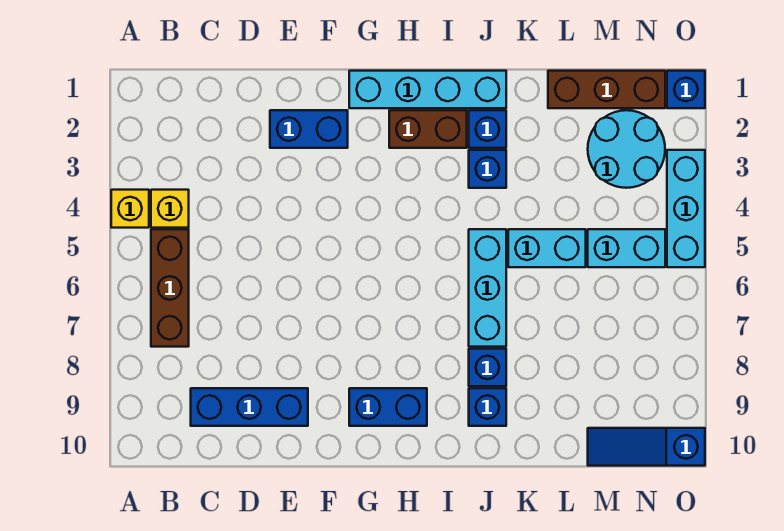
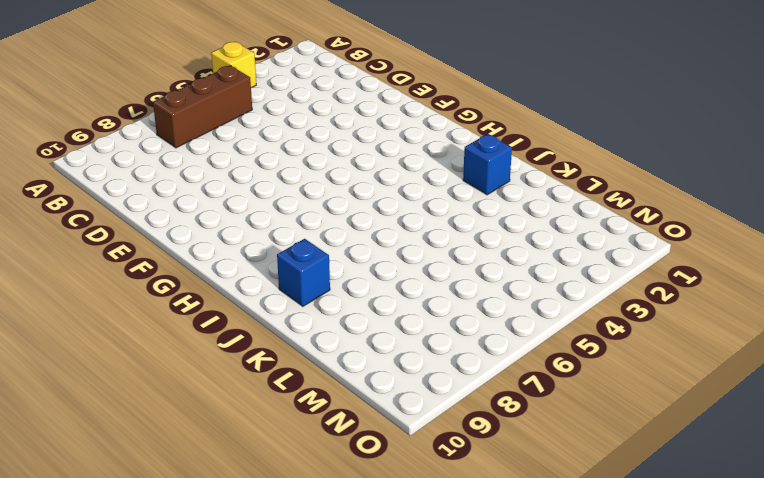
none -> yellow 1x1 brick [151,190,189,228]
none -> blue 1x3 brick [191,388,308,426]
none -> blue 1x2 brick [270,110,348,148]

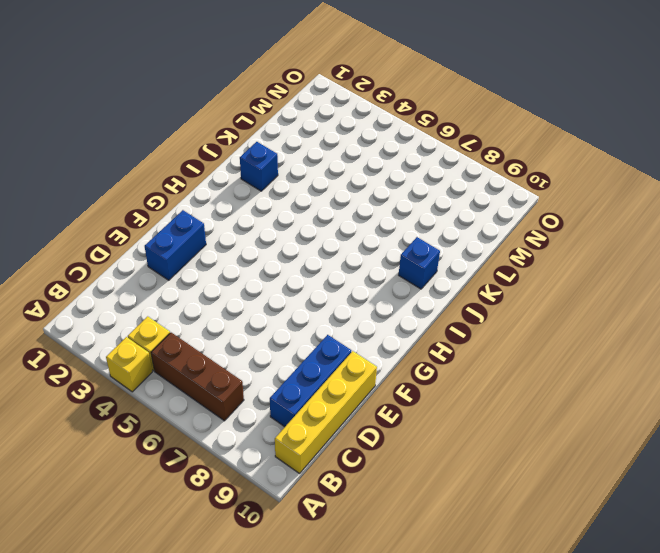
yellow 1x4 brick [275,351,377,473] -> none
none -> cyan 1x4 brick [349,71,506,108]
none -> blue 1x2 brick [349,388,427,426]
none -> brown 1x2 brick [389,110,467,148]

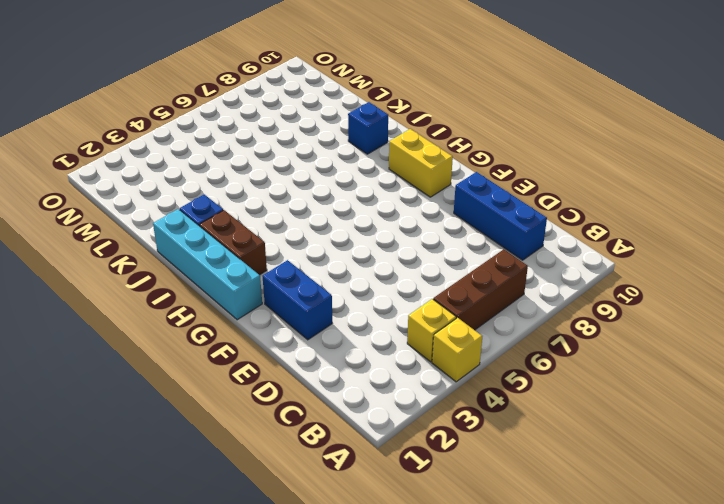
yellow 1x2 brick [389,129,453,197] -> blue 1x2 brick [349,388,427,426]
none -> blue 1x1 brick [469,150,506,188]
none -> cyan 1x3 brick [469,229,506,347]
none -> blue 1x1 brick [469,349,506,386]

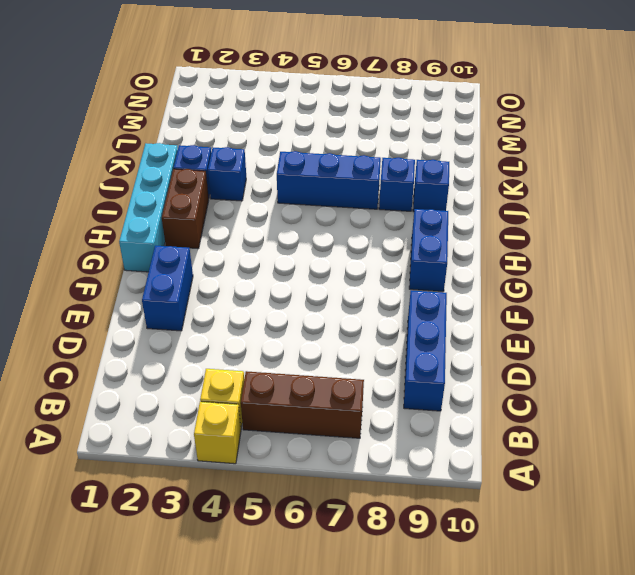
blue 1x3 brick [277,151,381,209] -> cyan 1x3 brick [469,229,506,347]
none -> cyan 1x2 brick [508,229,586,267]
none -> brown 1x3 brick [548,71,665,108]
none -> cyan 2x2 round brick [588,110,665,188]

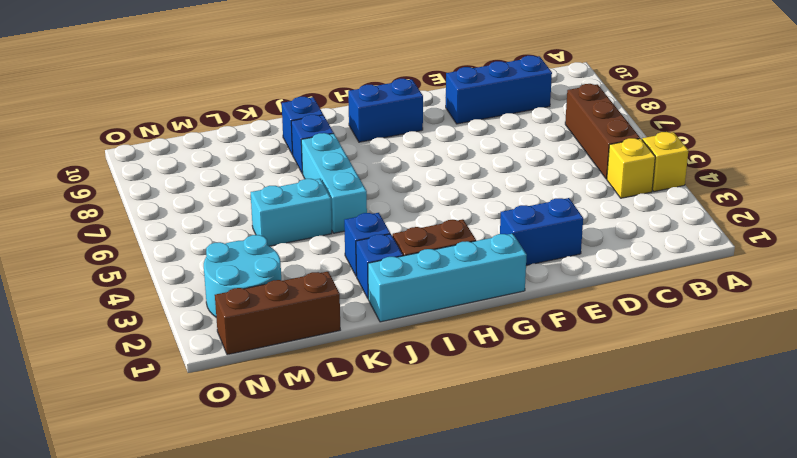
none -> cyan 1x2 brick [588,229,665,267]
none -> blue 1x3 slope [588,428,705,466]
none -> blue 1x1 brick [667,71,705,108]

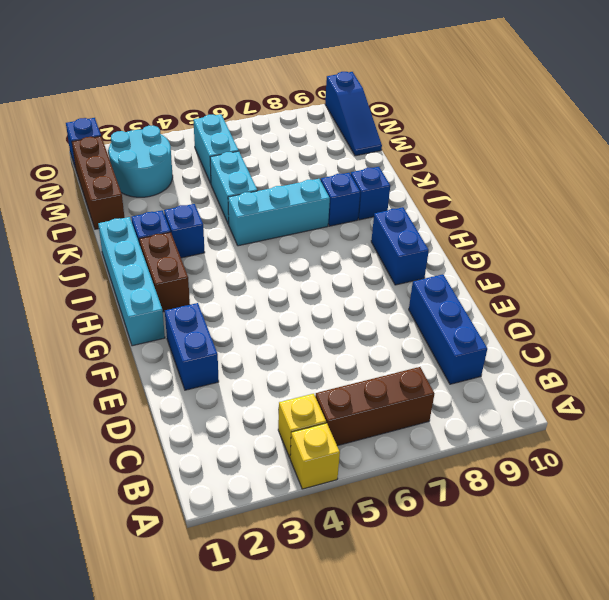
none -> cyan 1x3 brick [667,150,705,267]

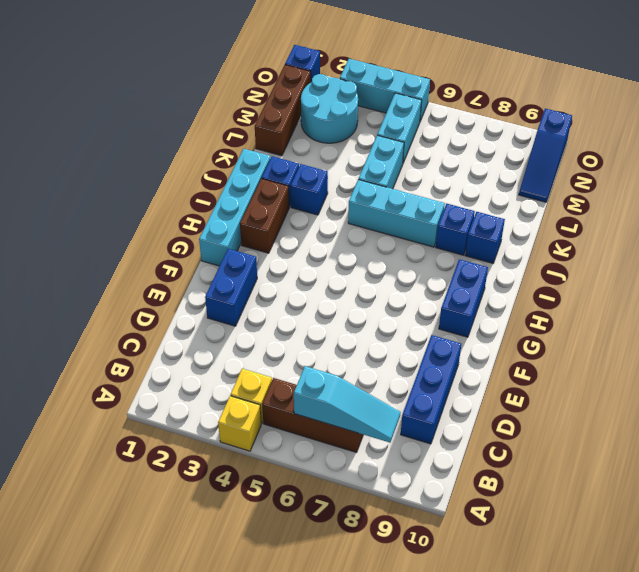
cyan 1x3 slope [294,366,401,443] -> none

